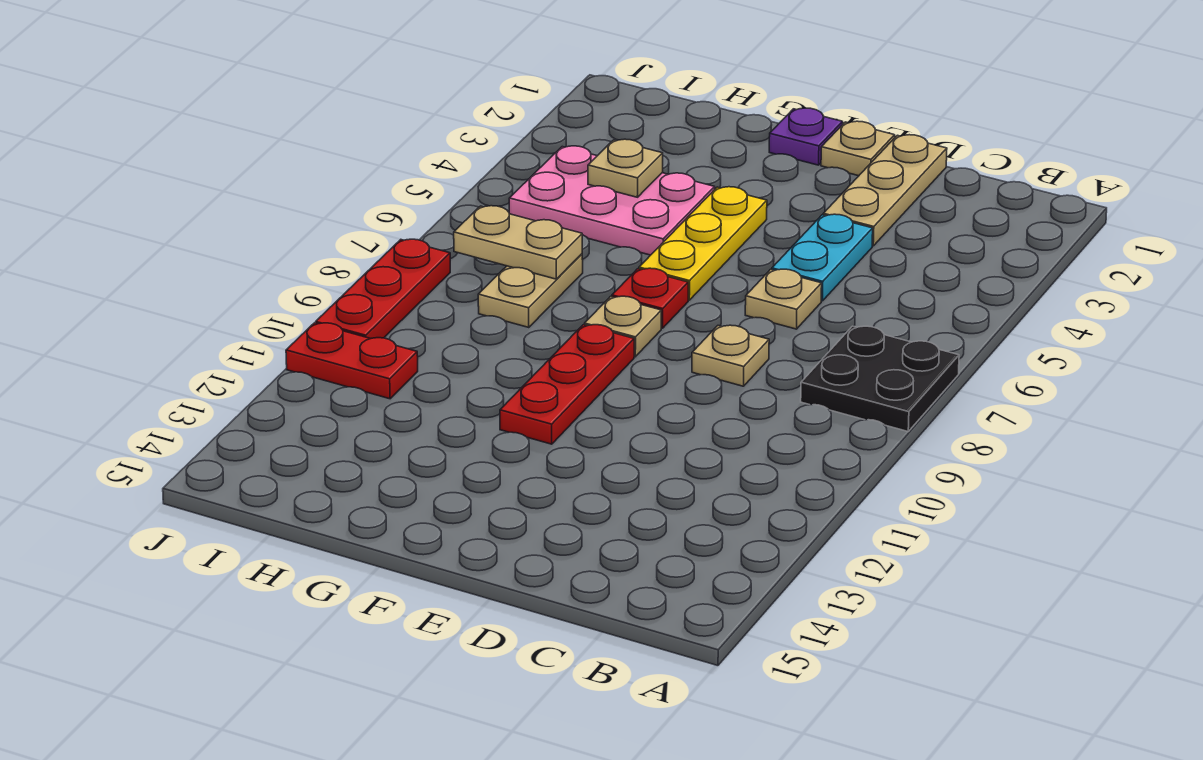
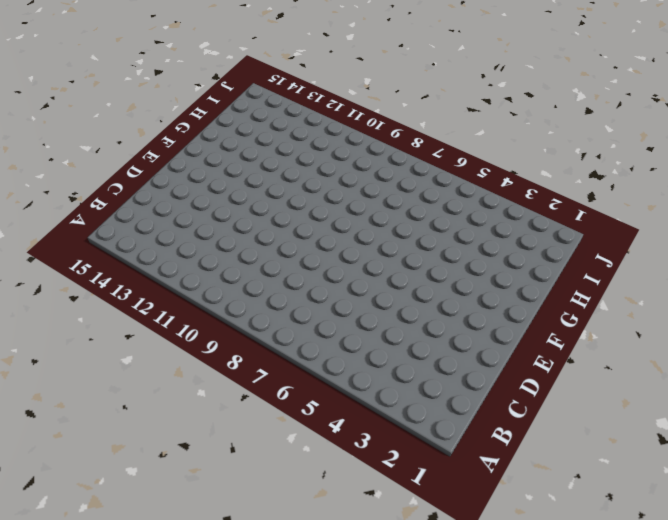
none -> black 2x2 plate [801,326,959,431]
none -> tan 1x3 plate [823,135,947,246]
none -> cyan 1x2 plate [772,214,873,301]

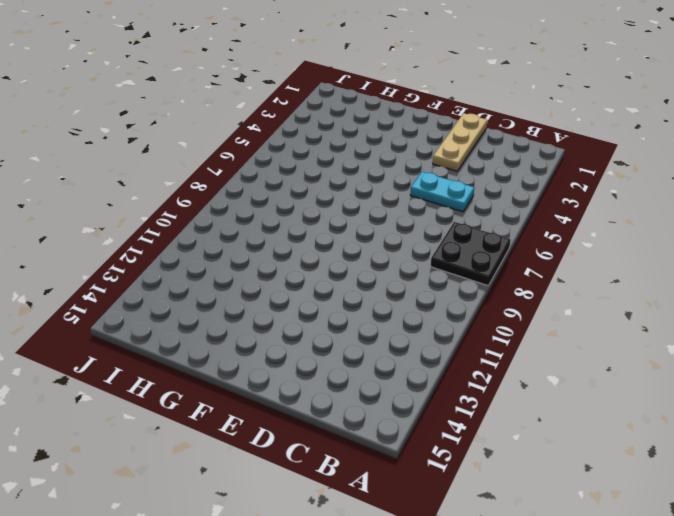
cyan 1x2 plate [410,172,474,212] -> cyan 1x2 plate turned to [772,214,873,301]
none -> tan 1x1 plate [745,269,822,329]
none -> tan 1x1 plate [692,325,769,386]
none -> tan 1x1 plate [821,121,895,176]

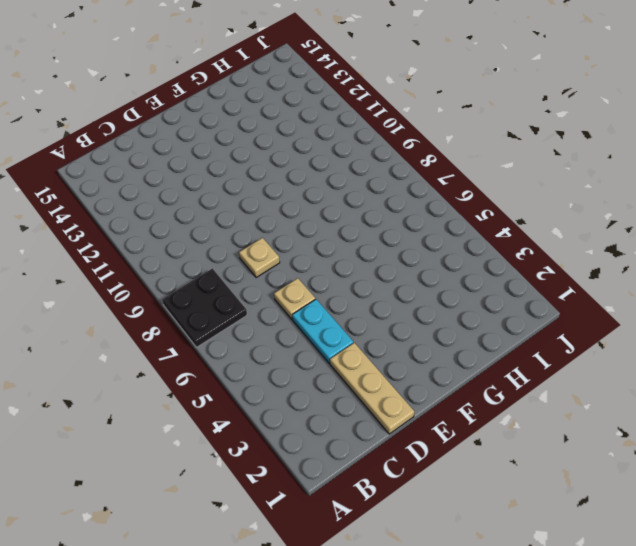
none -> tan 1x1 plate [821,121,895,176]
none -> purple 1x1 plate [769,108,843,165]
none -> yellow 1x3 plate [639,187,767,300]

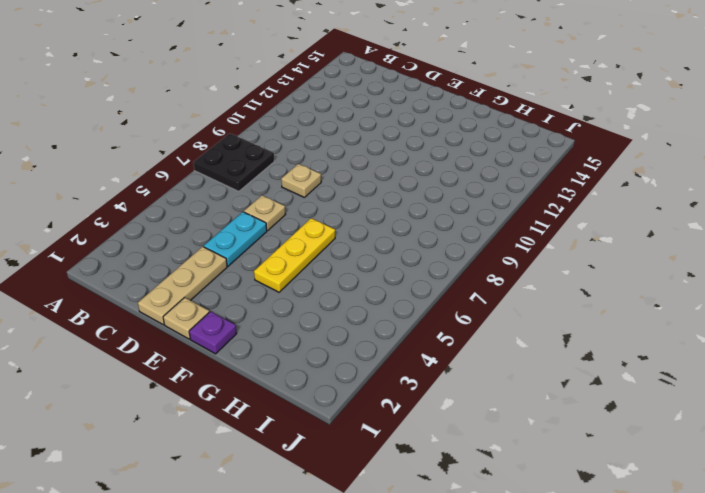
none -> red 1x1 plate [612,268,688,328]
none -> tan 1x1 plate [585,296,661,357]
none -> red 1x3 plate [500,325,634,444]

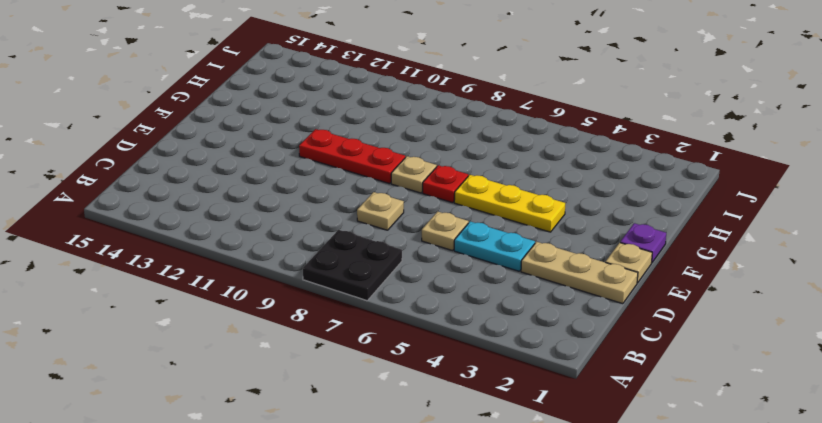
none -> pink 2x3 plate [509,146,715,255]
none -> tan 1x2 plate [478,254,583,328]
none -> red 1x2 plate [286,323,418,399]

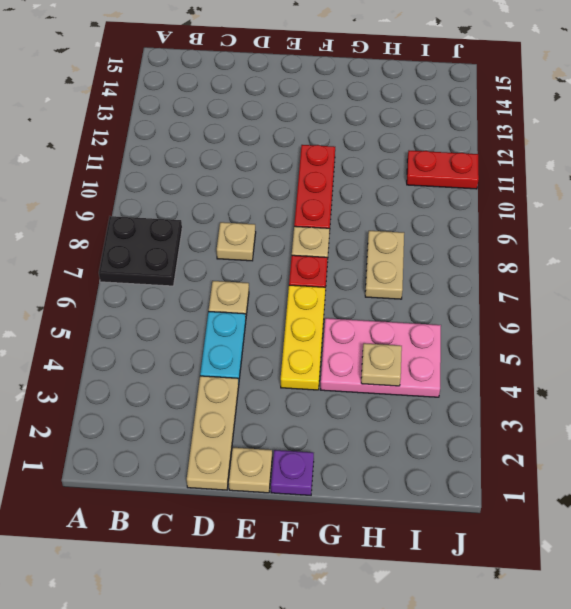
none -> red 1x3 plate [316,239,450,339]
none -> tan 1x2 plate [454,206,582,279]

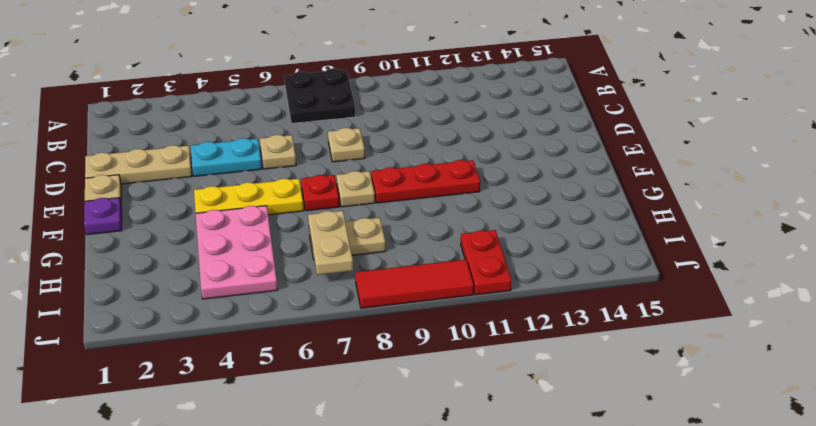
red 1x3 tile [355,259,474,308] -> red 1x3 plate [316,239,450,339]
none -> tan 1x1 plate [588,139,663,197]

